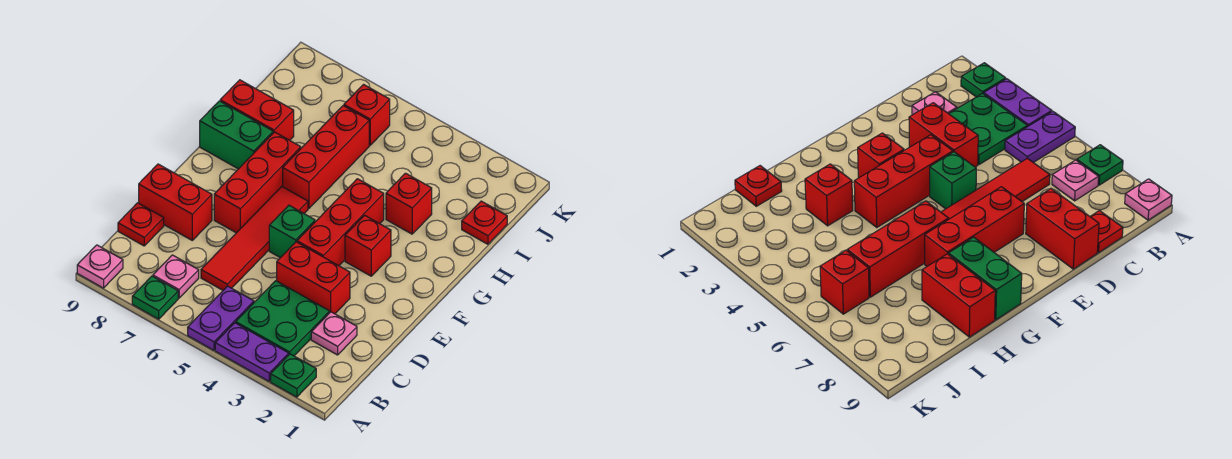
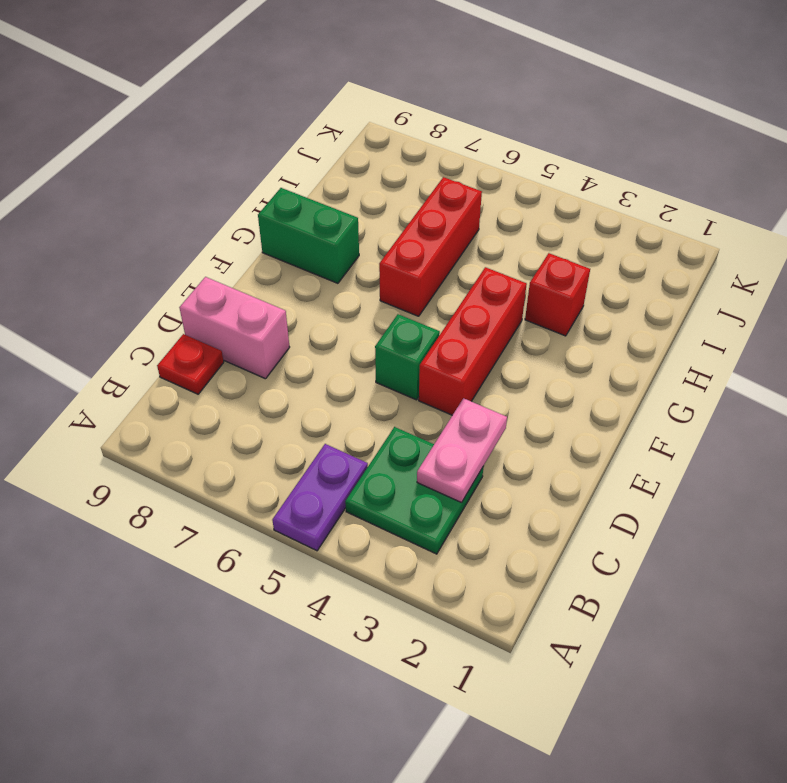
pink 1x2 plate [417,398,507,503] -> none
pink 1x2 brick [179,277,290,379] -> red 1x2 brick [139,164,212,240]
none -> green 1x1 plate [271,354,316,397]
none -> purple 1x2 plate [215,323,289,381]
none -> green 1x1 plate [132,276,178,319]

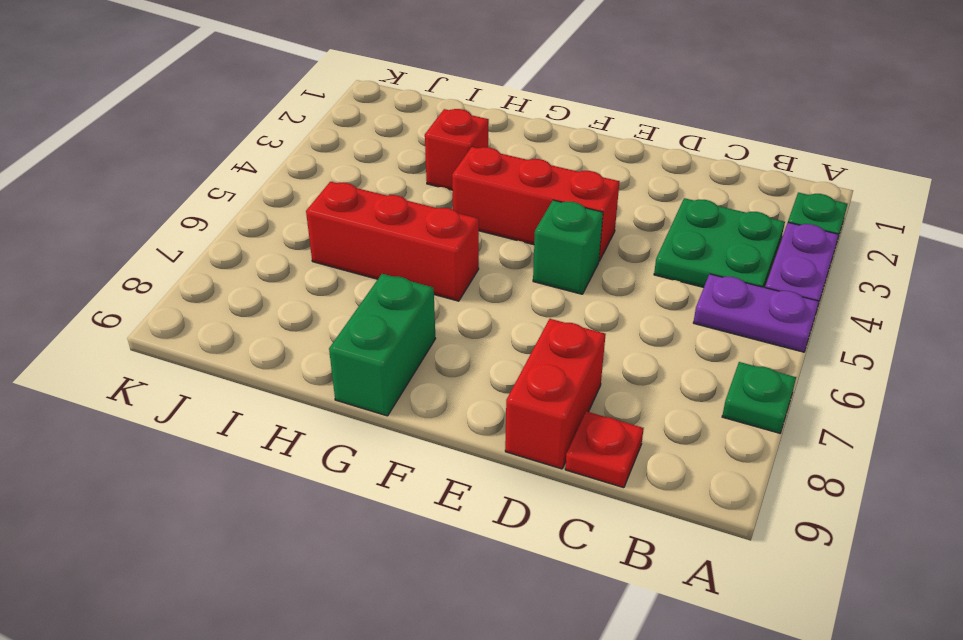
none -> pink 1x1 plate [77,245,123,288]
none -> pink 1x1 plate [153,255,199,298]
none -> pink 1x1 plate [311,312,357,355]

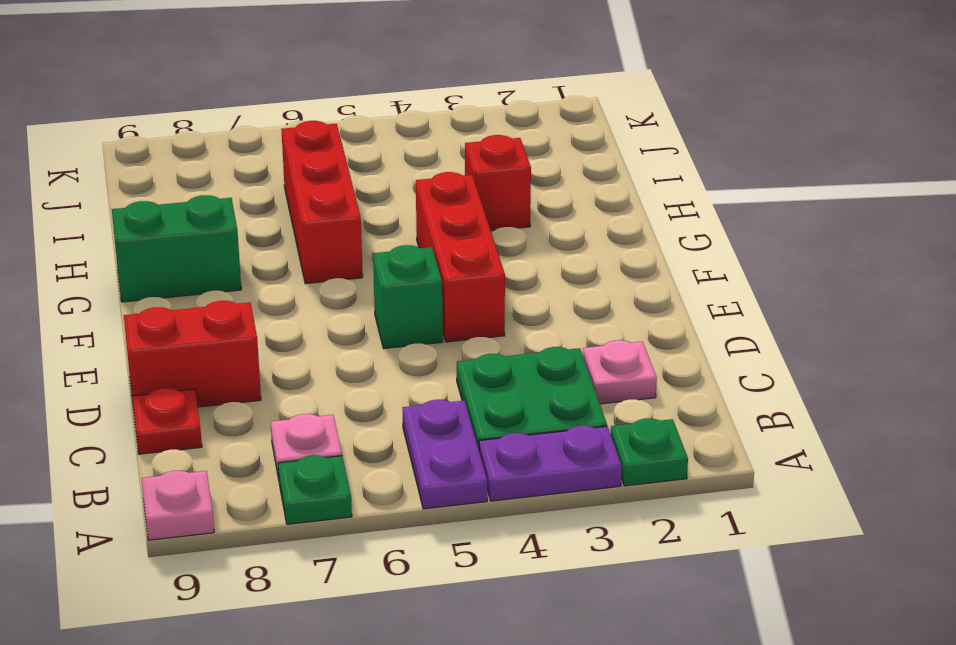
none -> red 1x4 tile [201,186,308,290]
none -> red 1x2 brick [277,242,350,314]
none -> red 1x3 brick [214,132,301,233]

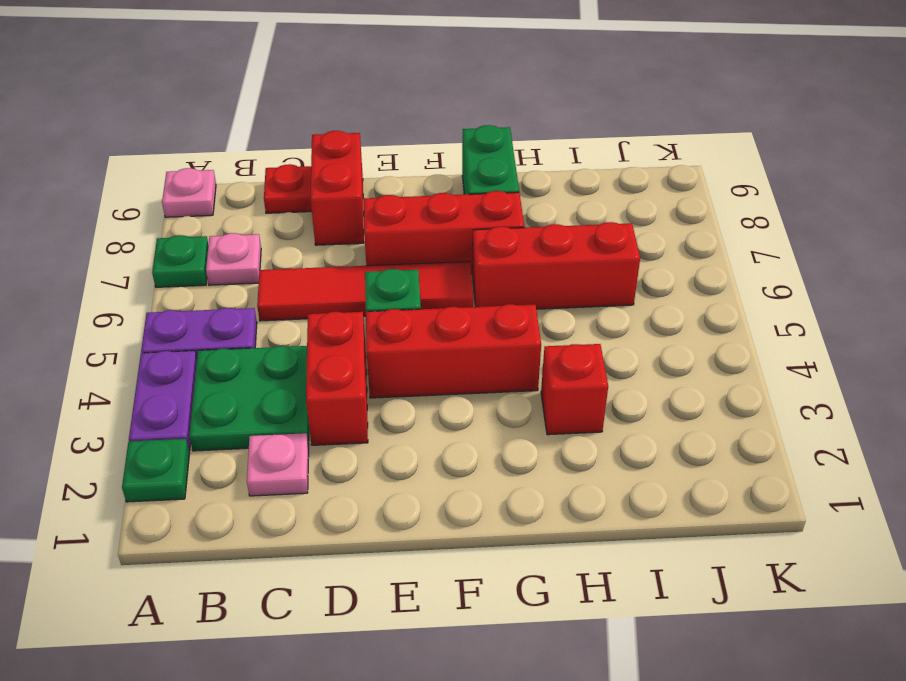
none -> red 1x1 brick [345,215,391,276]
none -> red 1x2 brick [220,80,294,140]
none -> red 1x1 plate [462,201,507,244]

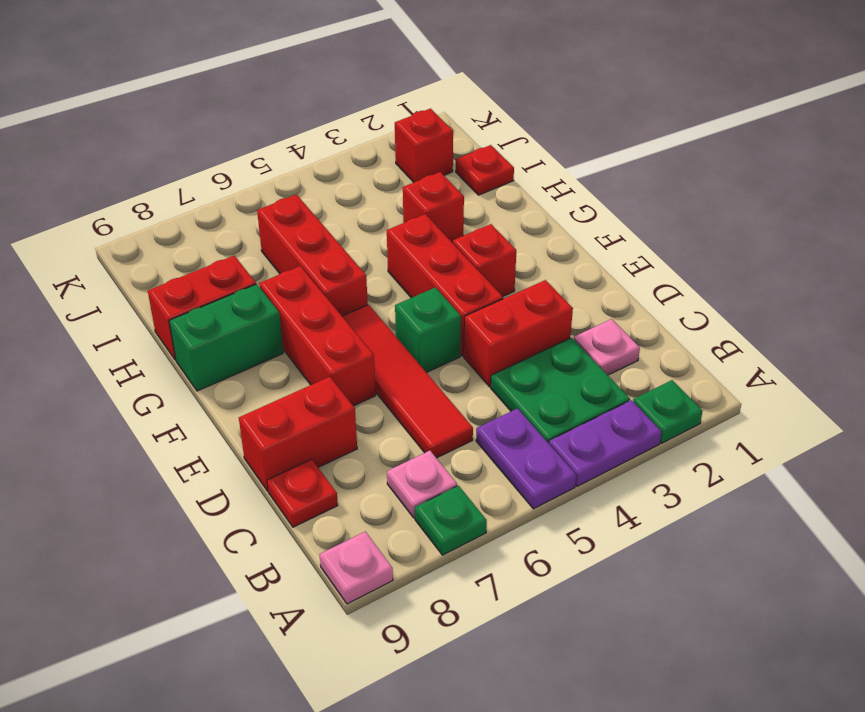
red 1x1 brick [395,109,453,182] -> red 1x1 brick moved to [344,85,390,145]

